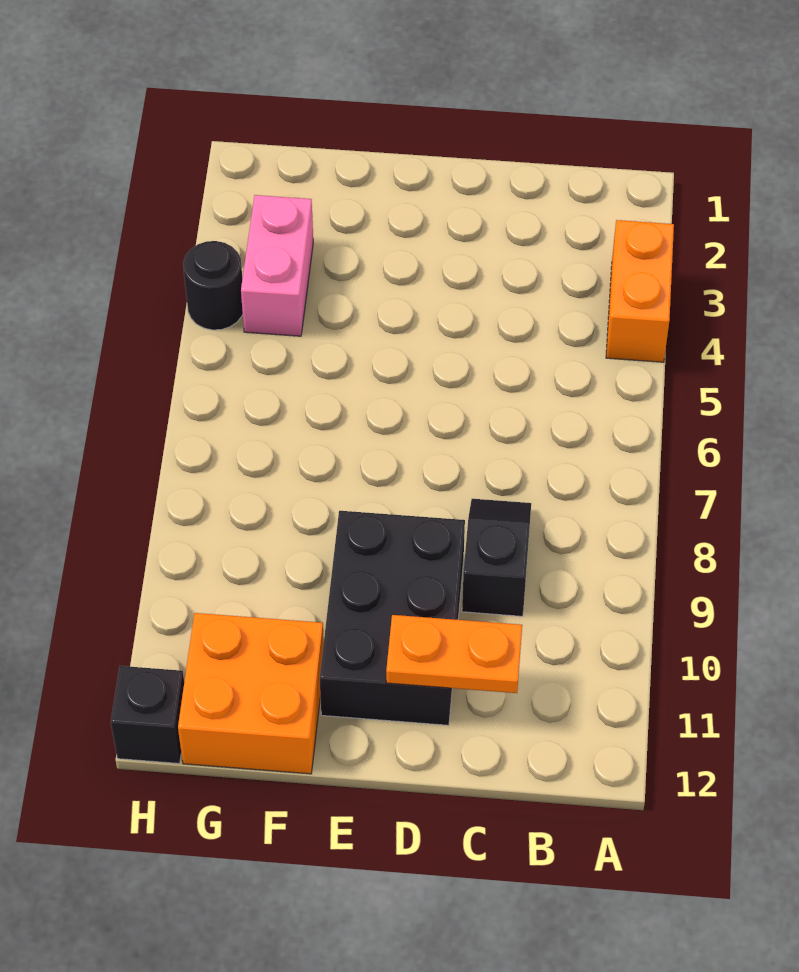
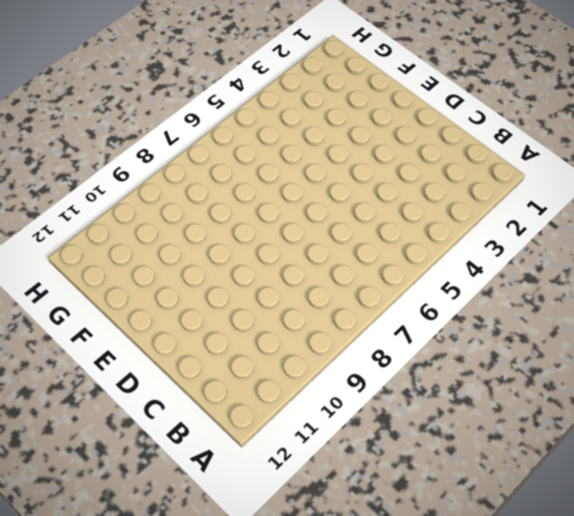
none -> orange 1x2 brick [606,220,674,362]
none -> black 1x2 slope [462,499,531,616]

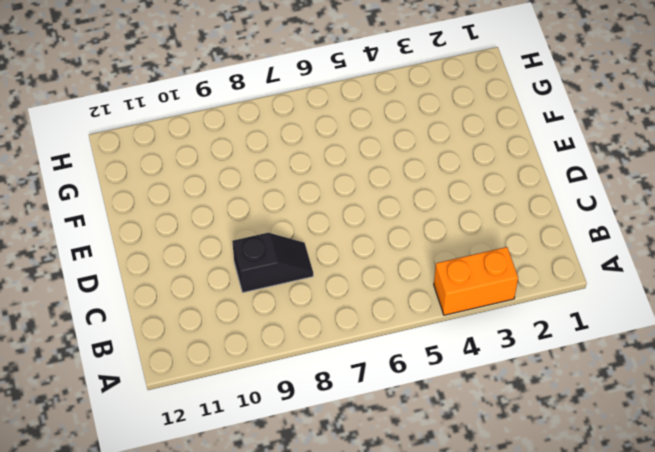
none -> black 2x3 brick [320,511,465,725]
none -> orange 2x2 brick [178,613,324,774]

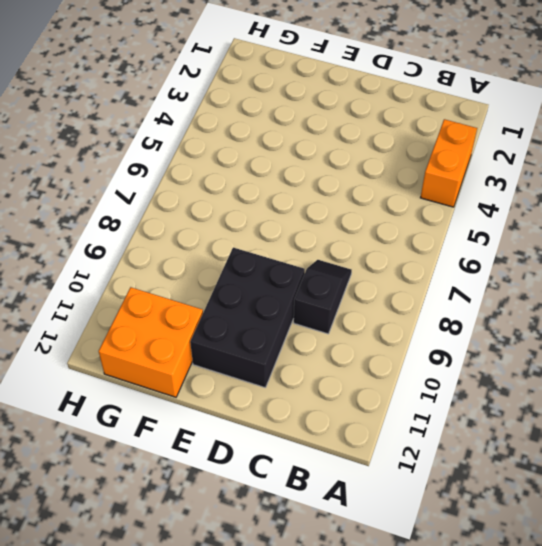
none -> pink 1x2 brick [241,195,313,336]
none -> black 1x1 round brick [183,241,243,330]

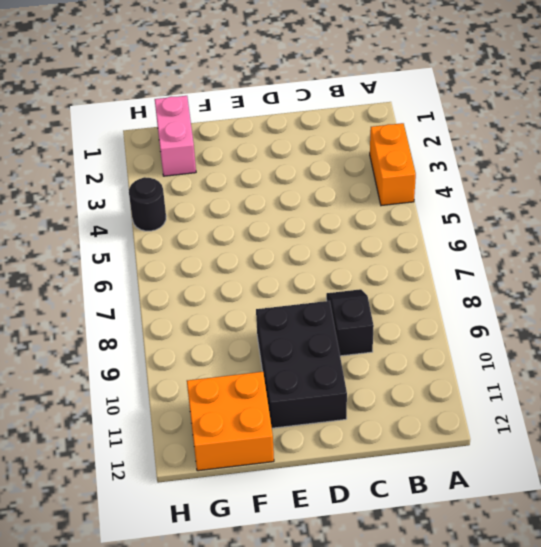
pink 1x2 brick [155,96,196,176] -> pink 1x2 brick moved to [241,195,313,336]
none -> black 1x1 brick [111,666,184,764]
none -> orange 1x2 plate [386,615,522,693]

